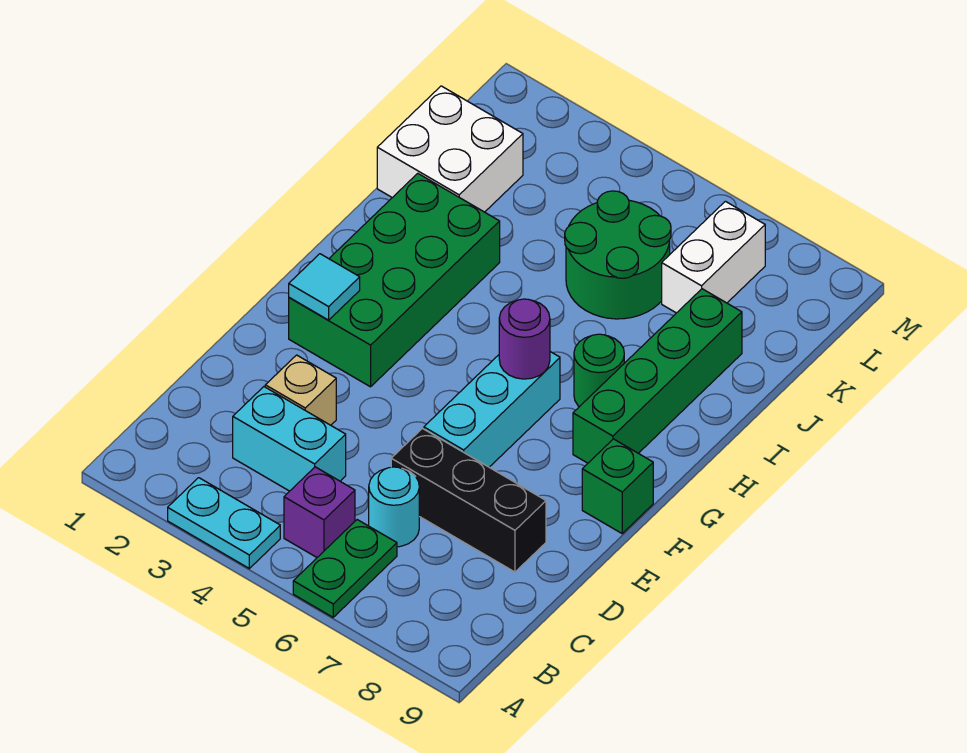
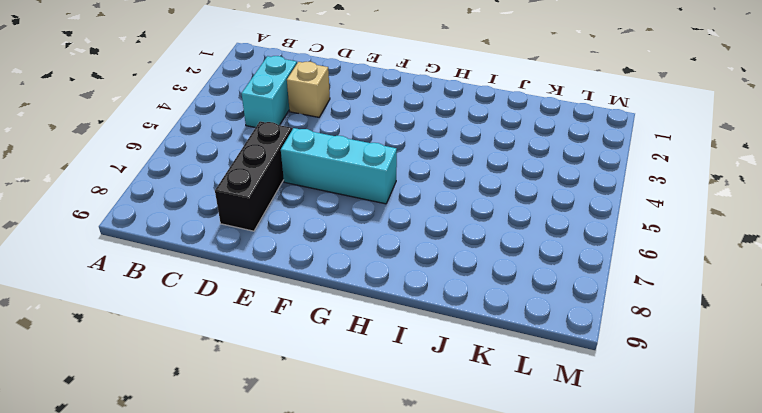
none -> cyan 1x2 plate [168,478,280,568]
none -> green 1x2 plate [293,520,397,617]
none -> purple 1x1 brick [284,467,355,557]

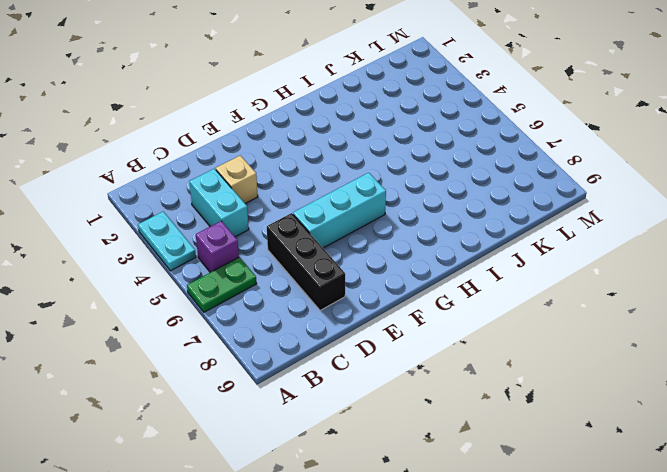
none -> cyan 1x1 round brick [369,467,419,547]
none -> green 2x4 brick [289,173,500,387]
none -> green 1x1 brick [582,439,653,533]

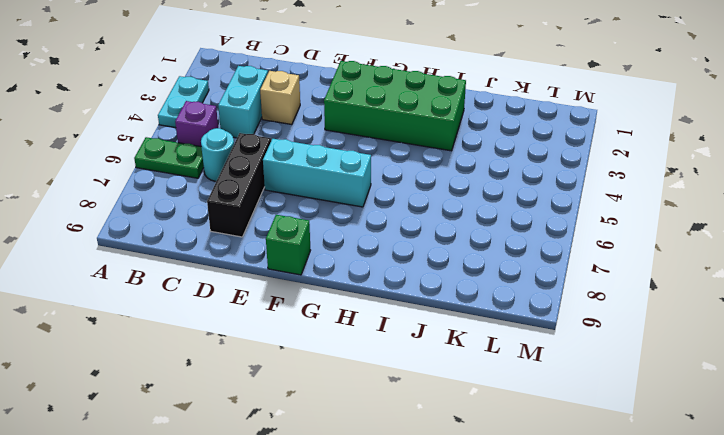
none -> green 1x4 brick [573,289,742,463]
none -> green 1x1 round brick [574,334,624,407]
none -> white 2x2 brick [377,86,523,212]

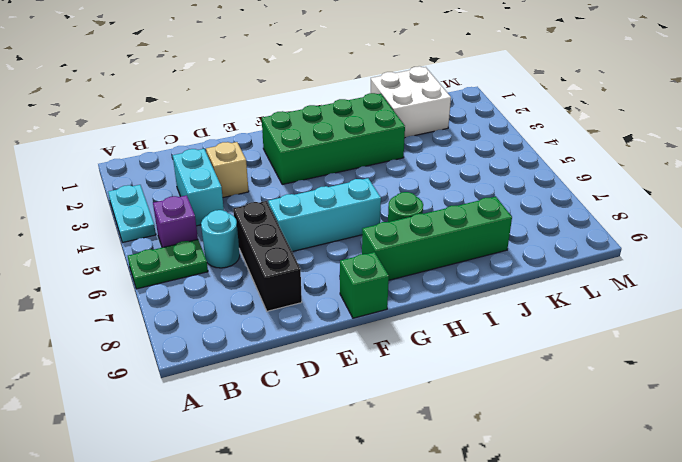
none -> green 2x2 round brick [565,191,671,319]
none -> white 1x2 brick [662,201,765,313]
none -> cyan 1x1 tile [289,254,360,320]

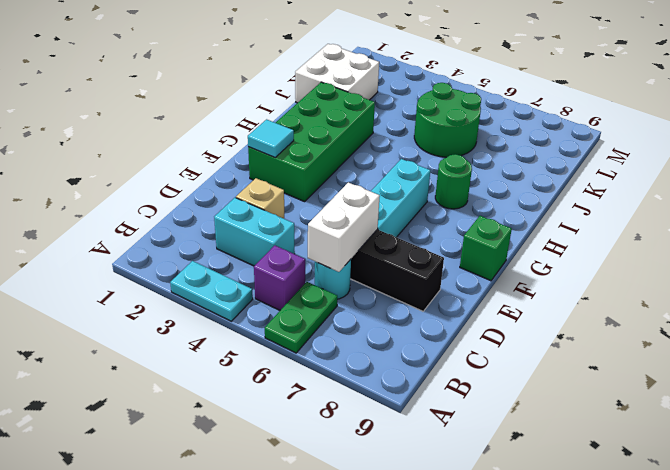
white 1x2 brick [308,182,380,272] -> white 1x2 brick moved to [662,201,765,313]
none -> green 1x4 brick [573,289,742,463]
none -> purple 1x1 round brick [499,299,550,379]

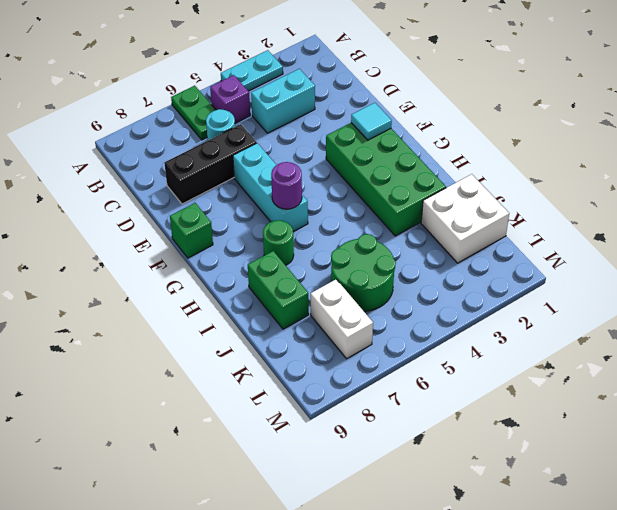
green 1x2 brick [248,251,309,329] -> green 1x4 brick [573,289,742,463]
none -> tan 1x1 brick [265,355,336,425]

